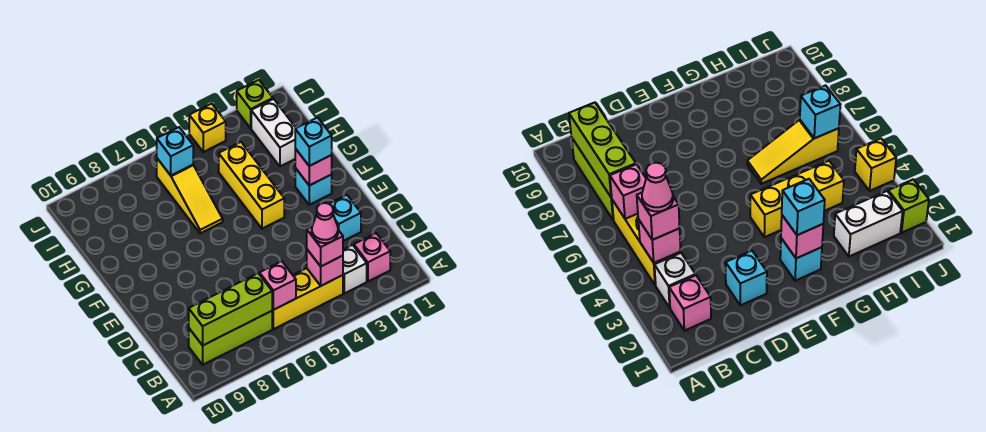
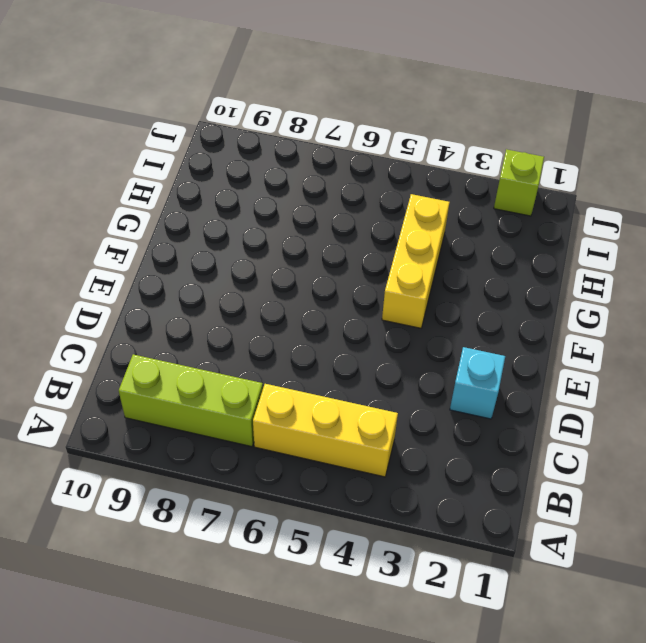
none -> pink 1x1 brick [354,233,390,281]
none -> white 1x1 brick [343,245,367,293]
none -> cyan 1x1 brick [295,168,332,205]

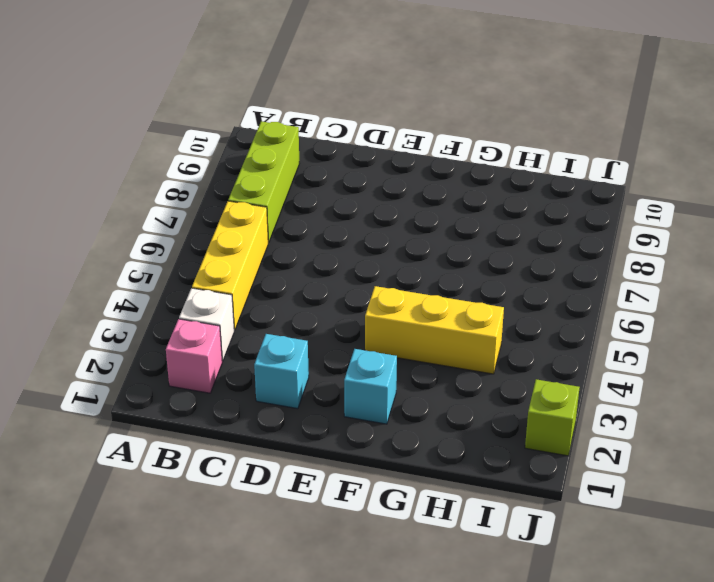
none -> yellow 1x3 slope [157,159,223,233]
none -> white 1x2 brick [251,99,296,166]
none -> yellow 1x1 brick [189,104,226,152]

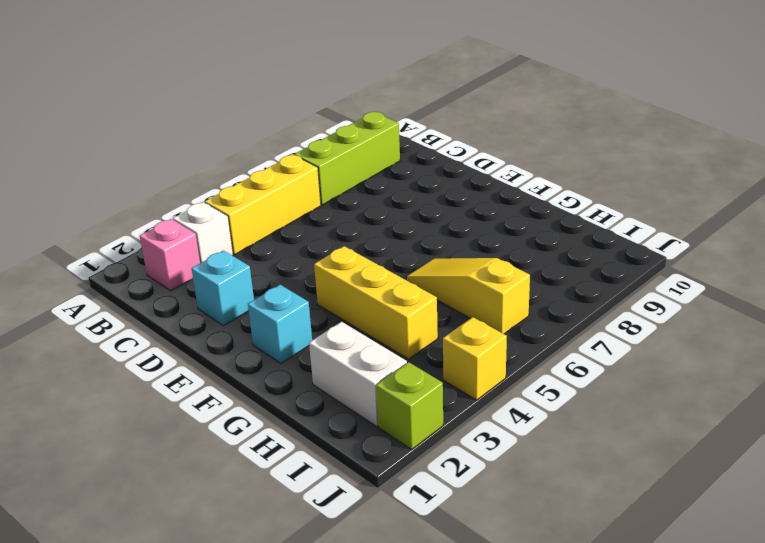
none -> pink 1x1 brick [307,250,343,286]
none -> pink 1x1 brick [259,261,296,310]
none -> lime 1x3 brick [189,273,272,345]

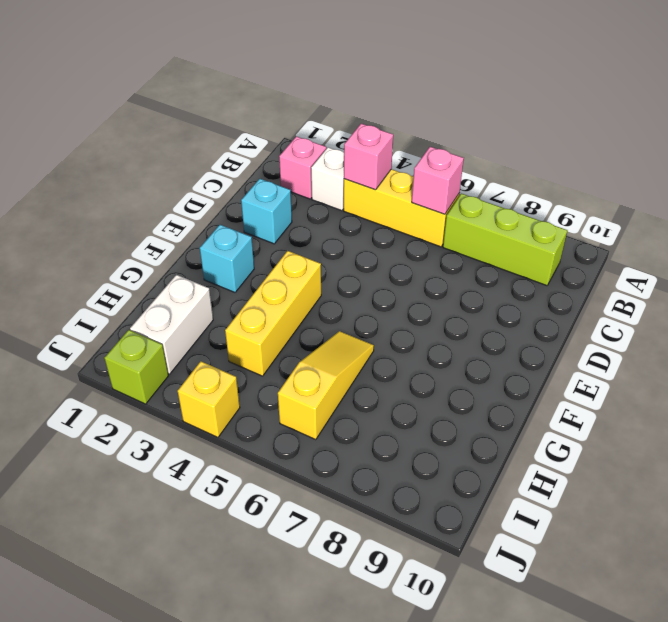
none -> lime 1x3 brick [189,273,272,345]
none -> pink 1x1 brick [295,149,332,185]
none -> cyan 1x1 brick [157,127,193,175]

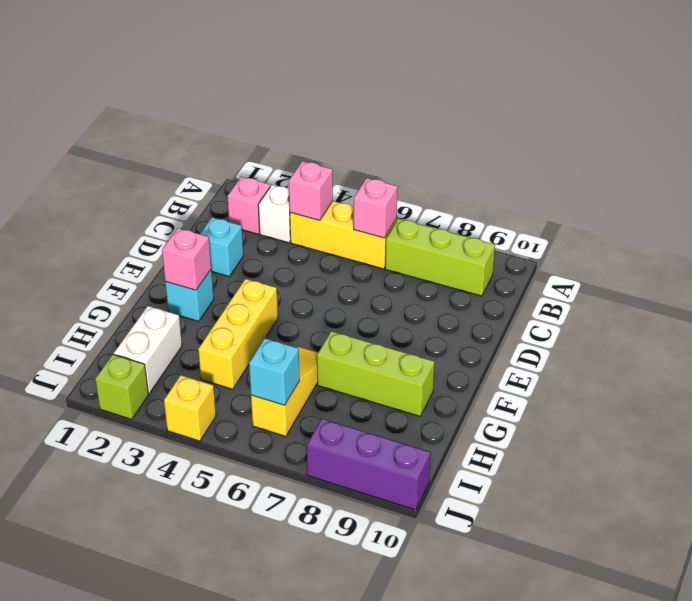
lime 1x3 brick [317,331,434,416] -> lime 1x3 brick moved to [189,273,272,345]
purple 1x3 brick [307,419,431,510] -> none
none -> pink 1x1 brick [307,227,343,266]
none -> cyan 1x1 brick [295,118,332,166]
none -> pink 1x1 cone [312,203,338,243]

